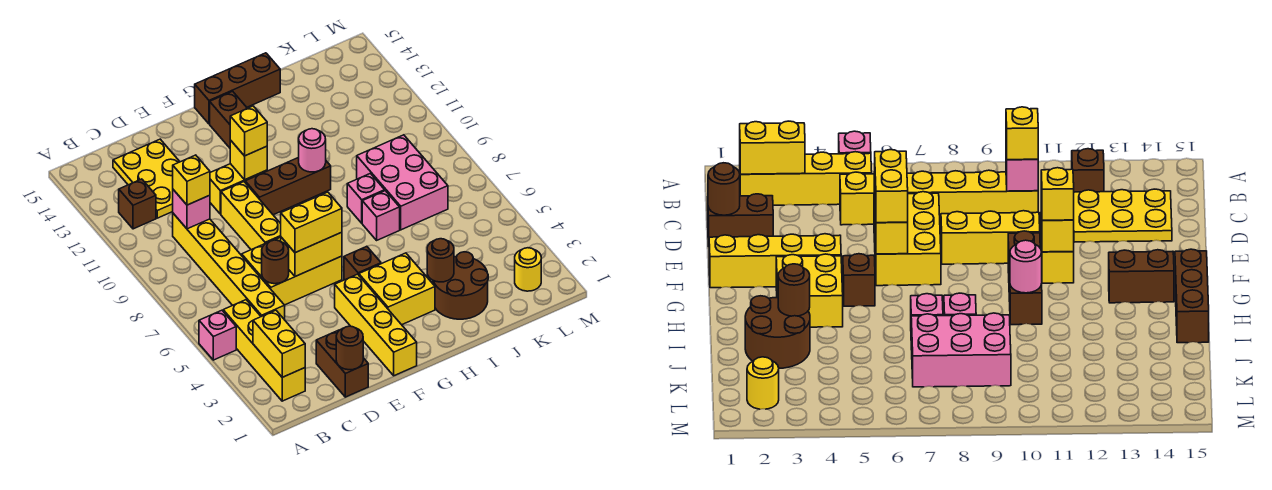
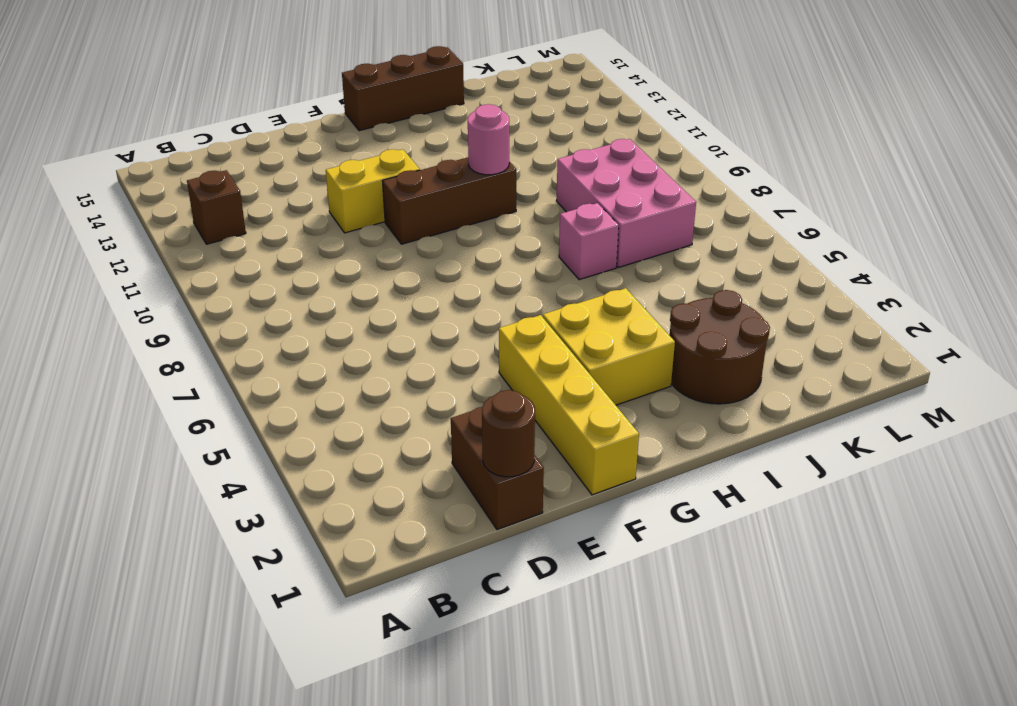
none -> pink 1x1 brick [199,310,236,360]
none -> yellow 1x4 brick [223,300,305,401]
none -> yellow 1x6 brick [173,213,285,320]
none -> yellow 2x3 plate [113,139,180,218]

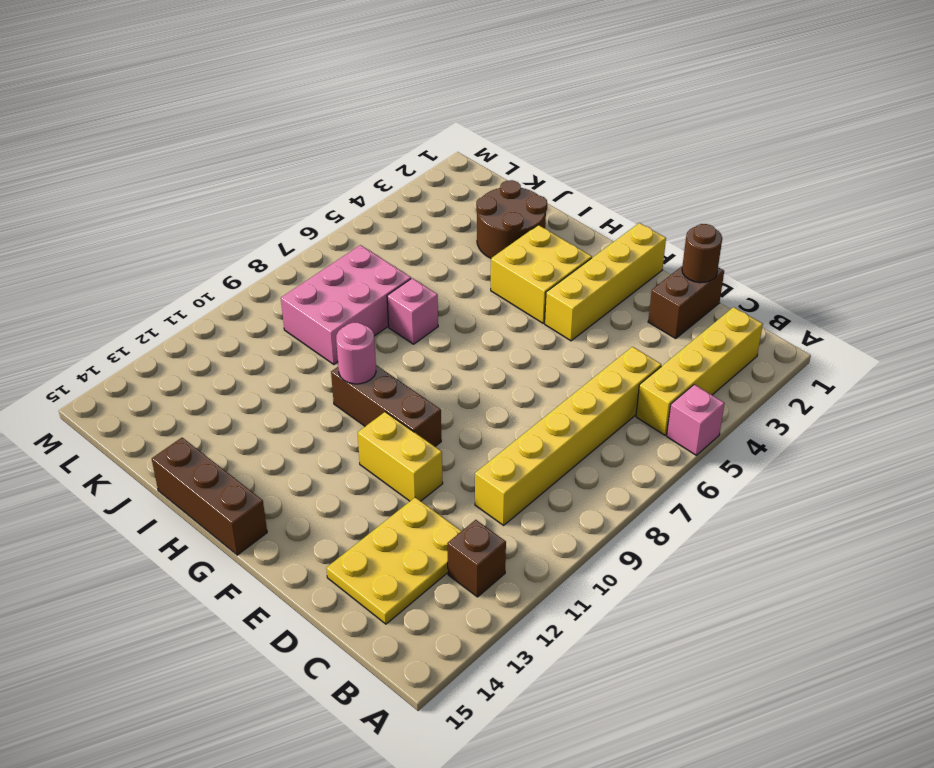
none -> yellow 2x3 brick [242,237,342,305]
none -> yellow 1x3 brick [221,182,281,250]
none -> brown 1x1 brick [344,246,381,280]
none -> brown 1x2 brick [210,91,247,148]

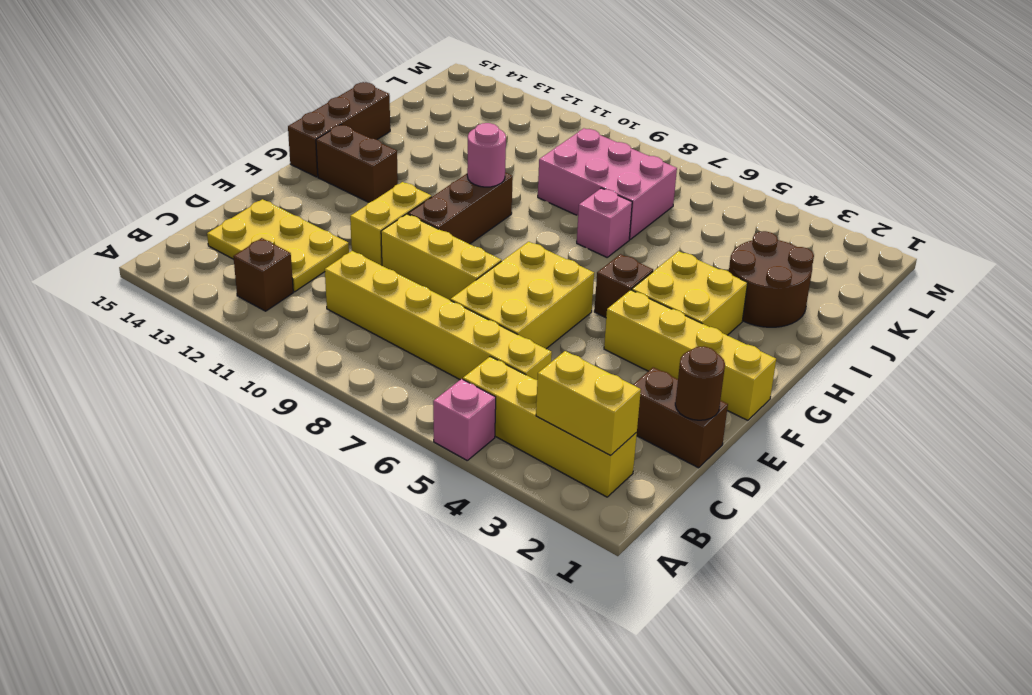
none -> pink 1x1 brick [347,173,385,223]
none -> yellow 1x1 round brick [515,248,541,291]
none -> pink 1x1 brick [173,190,210,229]
none -> brown 1x1 round brick [262,240,289,284]

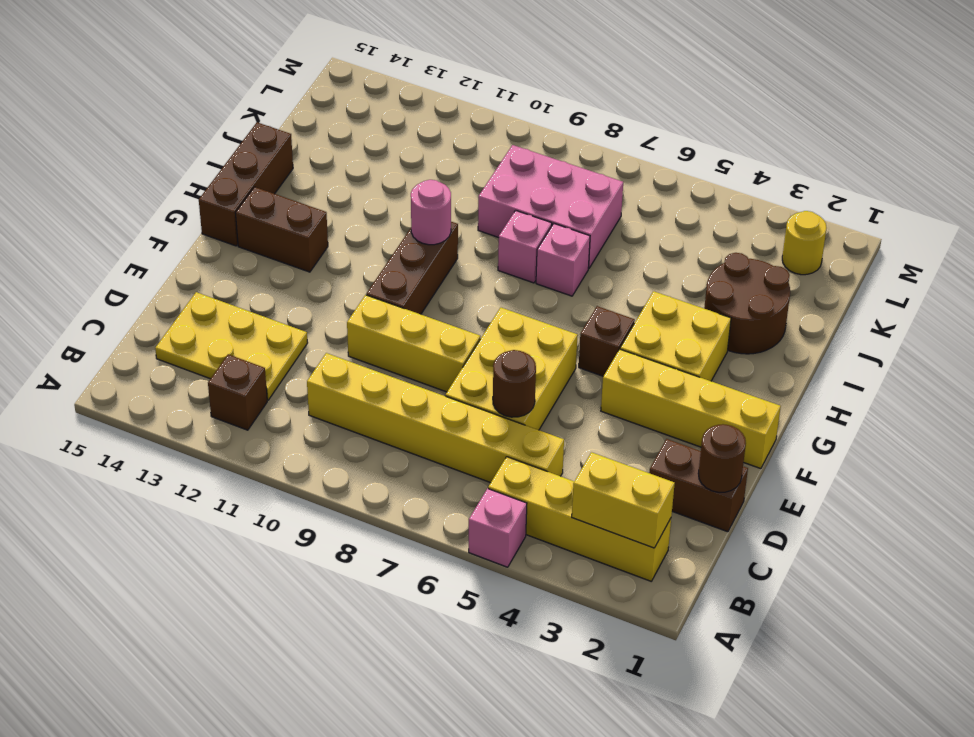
none -> yellow 1x2 brick [210,164,267,214]
none -> pink 1x1 brick [173,190,210,229]
none -> yellow 1x2 brick [281,232,342,276]
none -> yellow 1x1 brick [230,140,267,180]

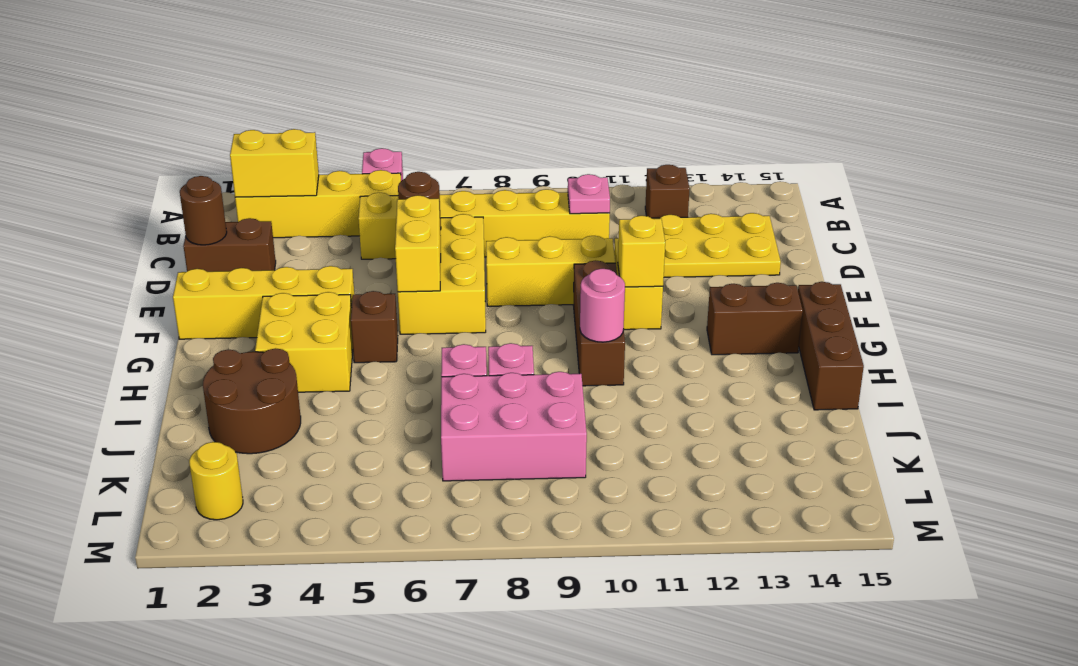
pink 1x1 plate [568,174,610,214] -> pink 1x1 brick [173,190,210,229]
none -> brown 1x1 round brick [427,239,454,282]
none -> yellow 1x1 brick [173,155,210,205]
none -> yellow 1x2 brick [281,192,342,253]
none -> yellow 1x1 brick [230,106,267,156]

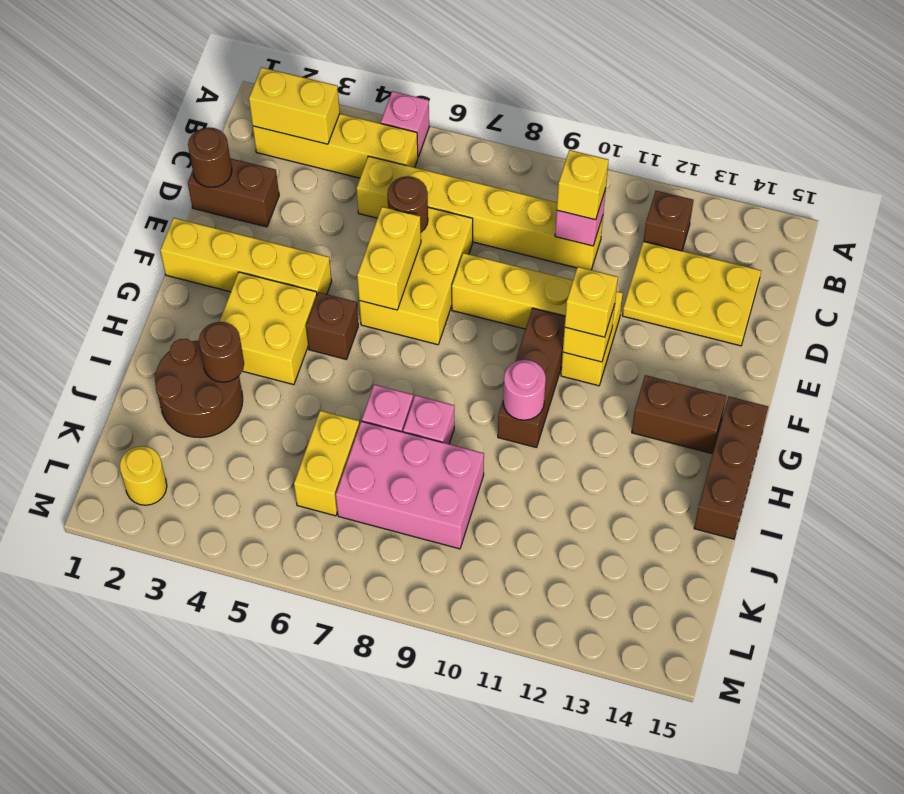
yellow 1x2 brick [294,411,360,516] -> yellow 1x2 brick moved to [281,192,342,253]

